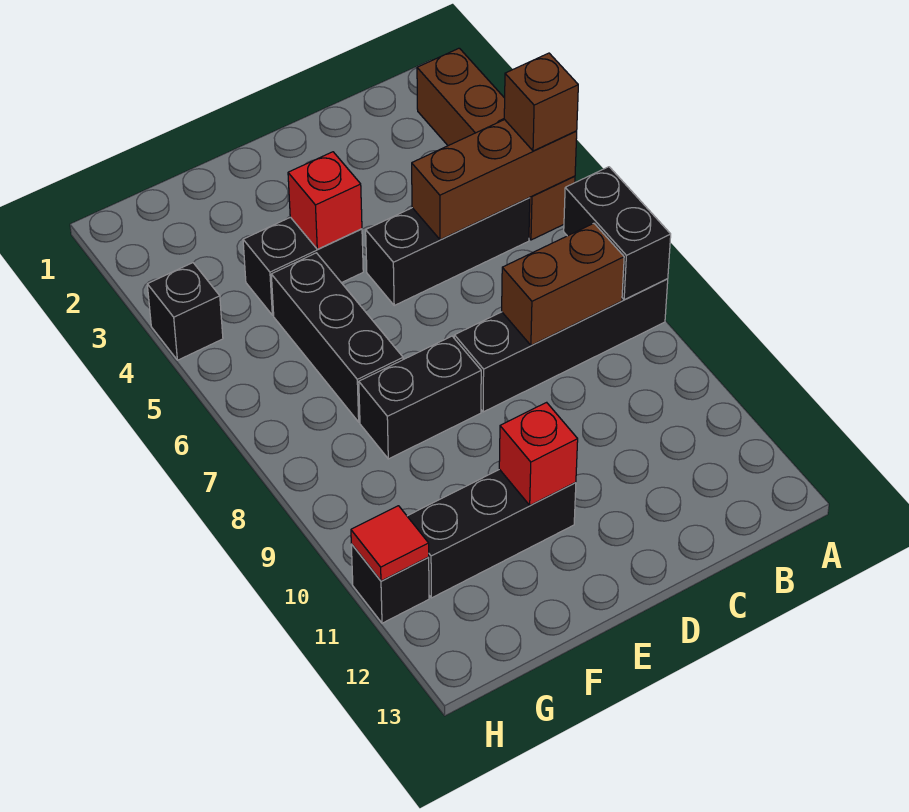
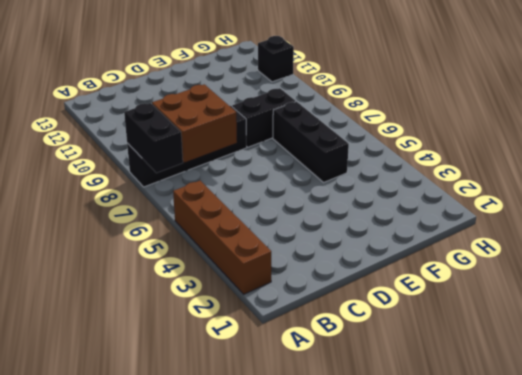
brown 2x2 brick [152,84,237,162] -> brown 1x2 brick [502,223,624,346]
none -> black 1x3 brick [366,198,530,305]
none -> black 1x2 brick [243,217,363,315]
none -> black 1x3 brick [407,469,576,598]

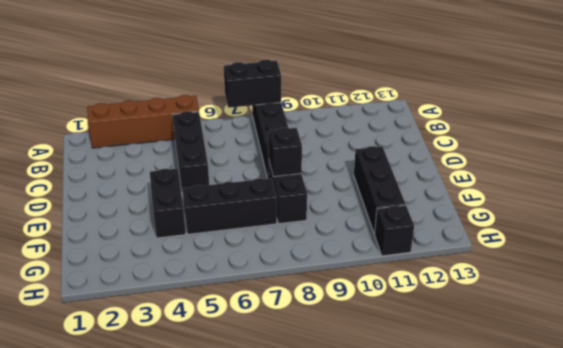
black 1x1 brick [268,127,302,177] -> black 1x1 brick moved to [147,263,223,360]
none -> brown 1x3 brick [412,120,577,240]
none -> brown 1x2 brick [502,223,624,346]
none -> red 1x1 brick [288,152,362,249]

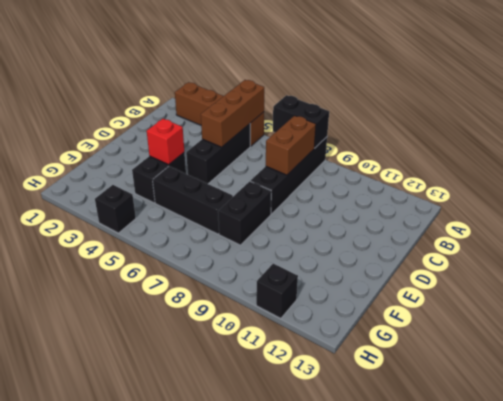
none -> black 1x3 brick [407,469,576,598]
none -> red 1x1 brick [499,402,578,505]
none -> red 1x1 tile [351,506,429,581]

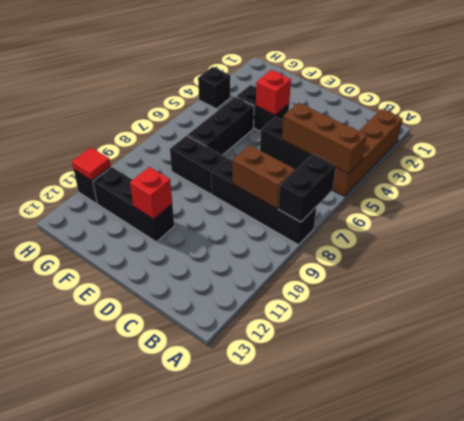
none -> brown 1x1 brick [504,53,578,151]

